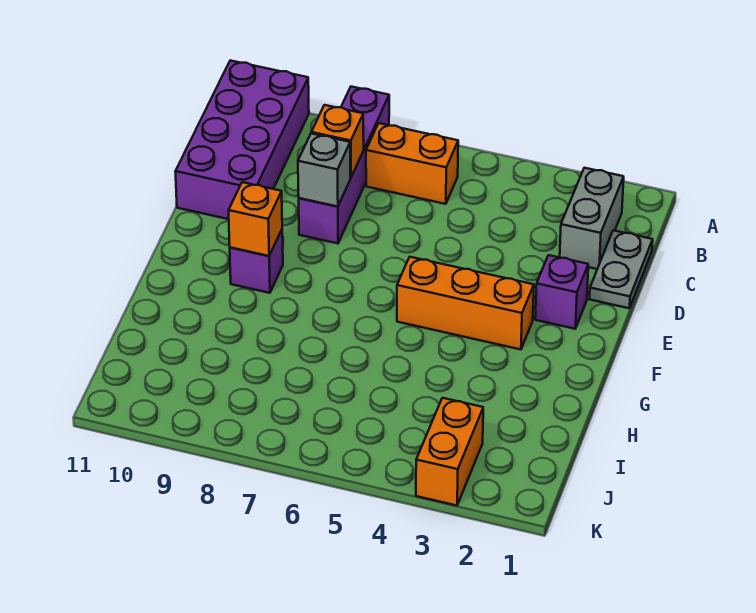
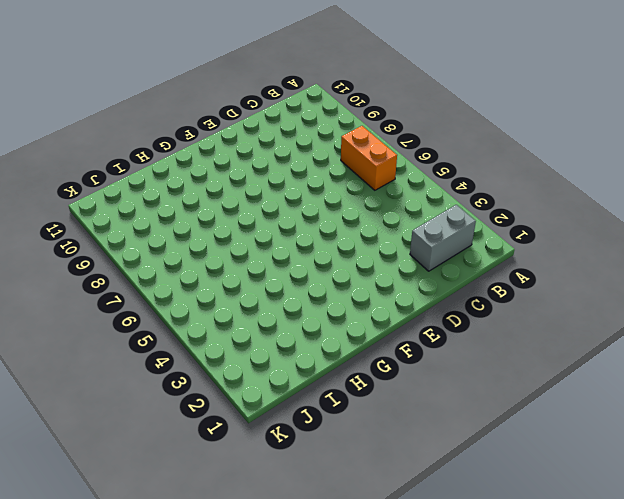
none -> purple 1x4 brick [299,87,389,243]
none -> purple 2x4 brick [175,61,309,219]
none -> grey 1x2 plate [590,230,653,308]

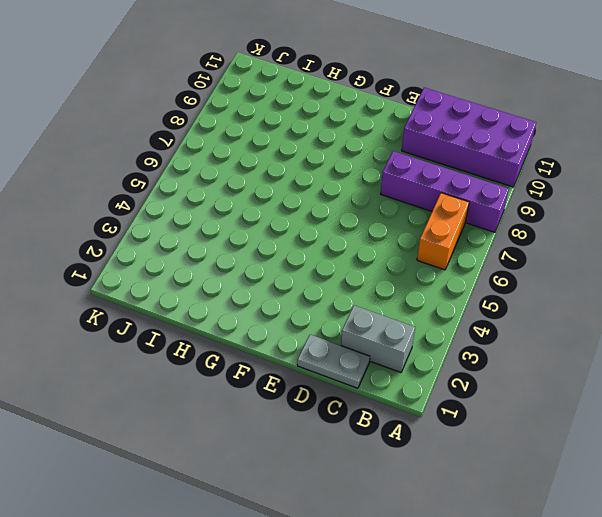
none -> purple 1x1 brick [535,255,588,329]
none -> orange 1x3 brick [397,257,534,350]
none -> purple 1x1 brick [230,230,283,293]

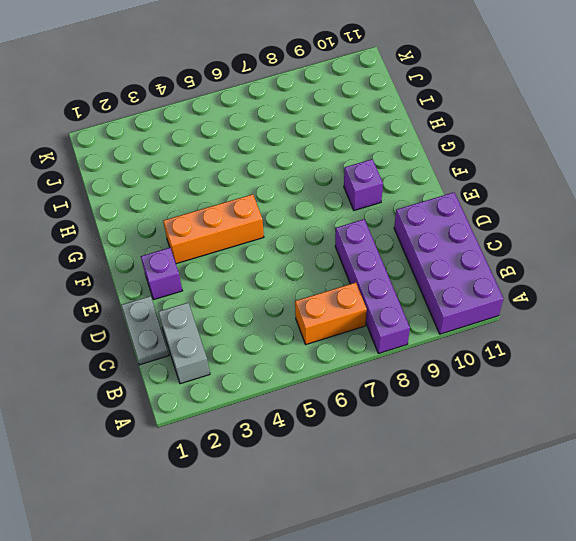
none -> orange 1x2 brick [416,398,483,506]
none -> orange 1x1 brick [311,105,364,178]
none -> grey 1x1 brick [298,134,350,207]

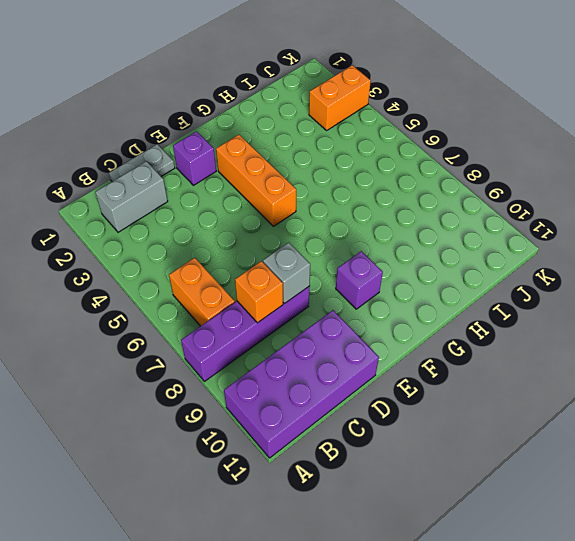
none -> orange 1x1 brick [229,182,282,256]

